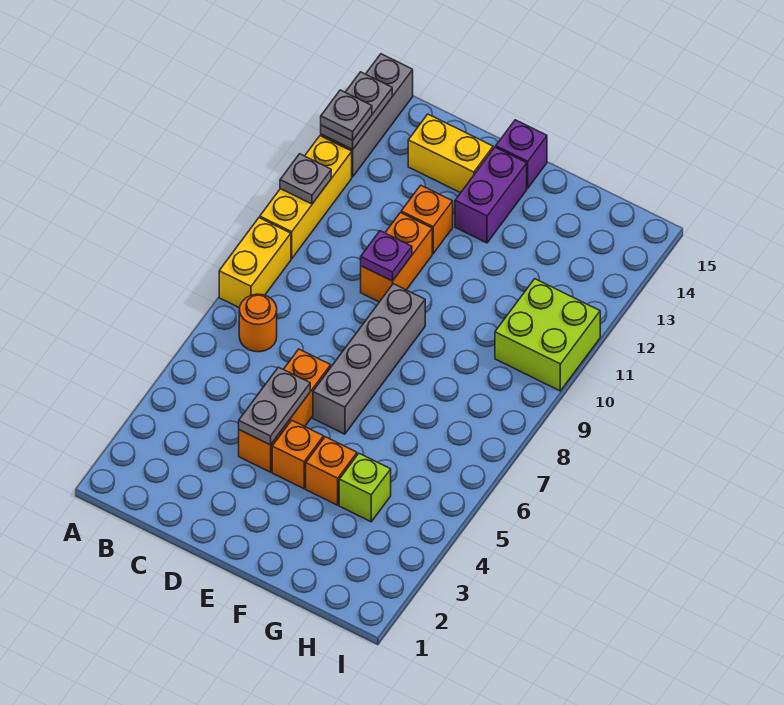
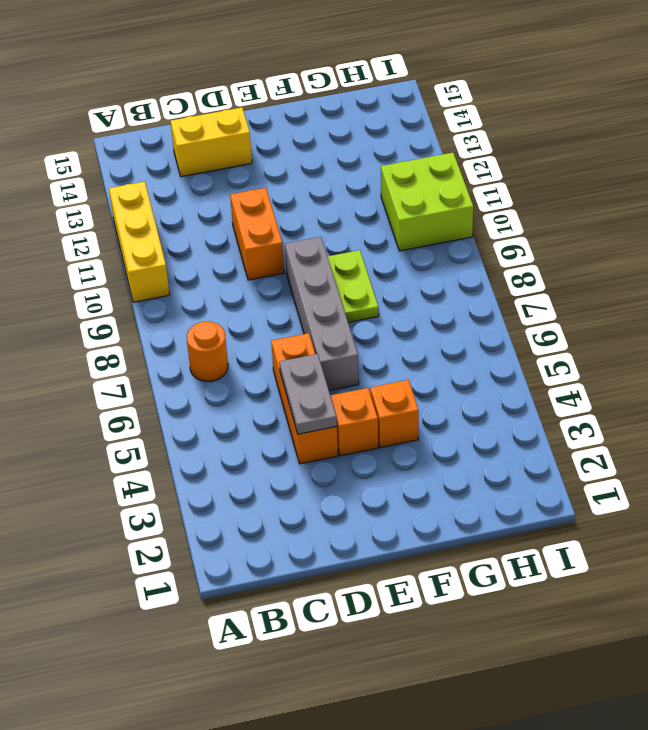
lime 1x2 plate [328,250,379,322] -> none
none -> yellow 1x2 brick [219,218,291,308]
none -> grey 1x3 brick [321,54,413,177]
none -> orange 1x1 brick [401,185,453,254]

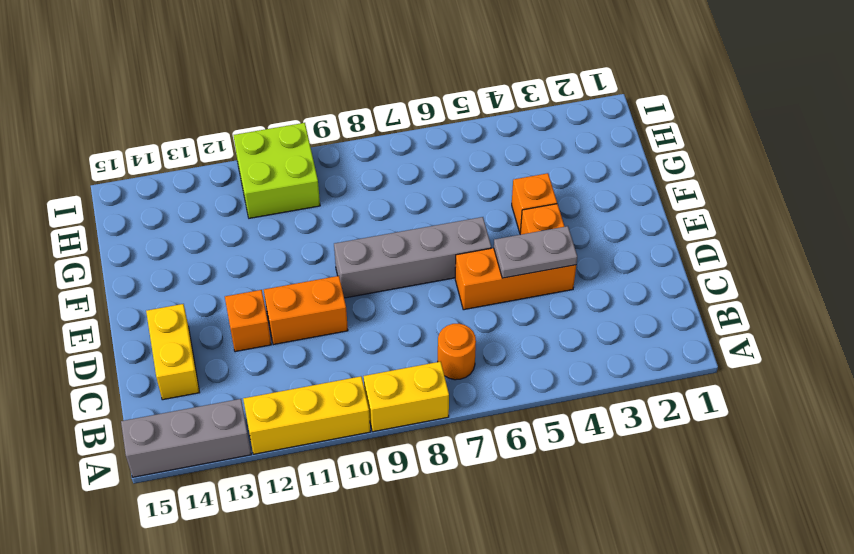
none -> purple 1x2 brick [455,147,527,243]
none -> purple 1x1 brick [496,120,547,188]
none -> lime 1x1 brick [339,454,391,522]

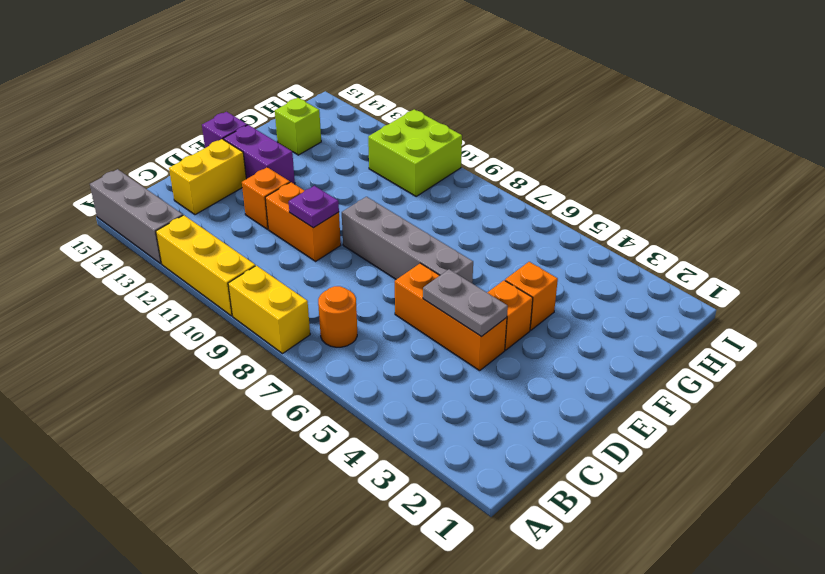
lime 1x1 brick [275,98,321,155] -> lime 1x1 brick moved to [339,454,391,522]
none -> grey 1x1 plate [280,154,331,204]
none -> grey 1x2 plate [321,72,392,150]
none -> grey 1x1 plate [321,90,372,140]

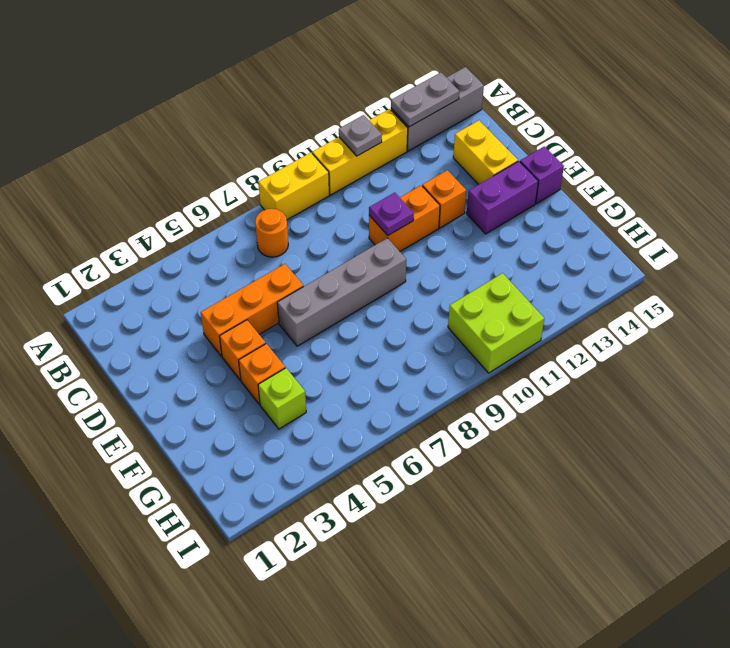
none -> grey 1x2 plate [239,367,310,445]
none -> grey 1x1 plate [321,90,372,140]

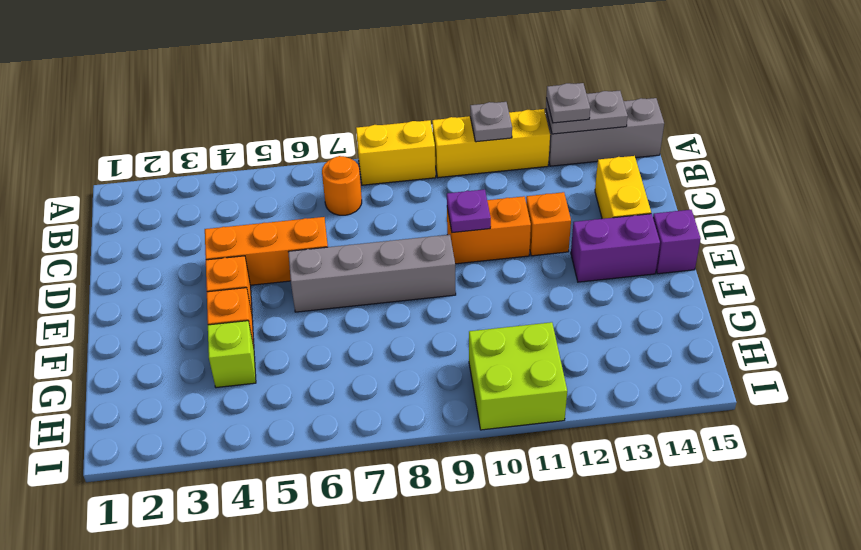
none -> grey 1x2 plate [239,367,310,445]

